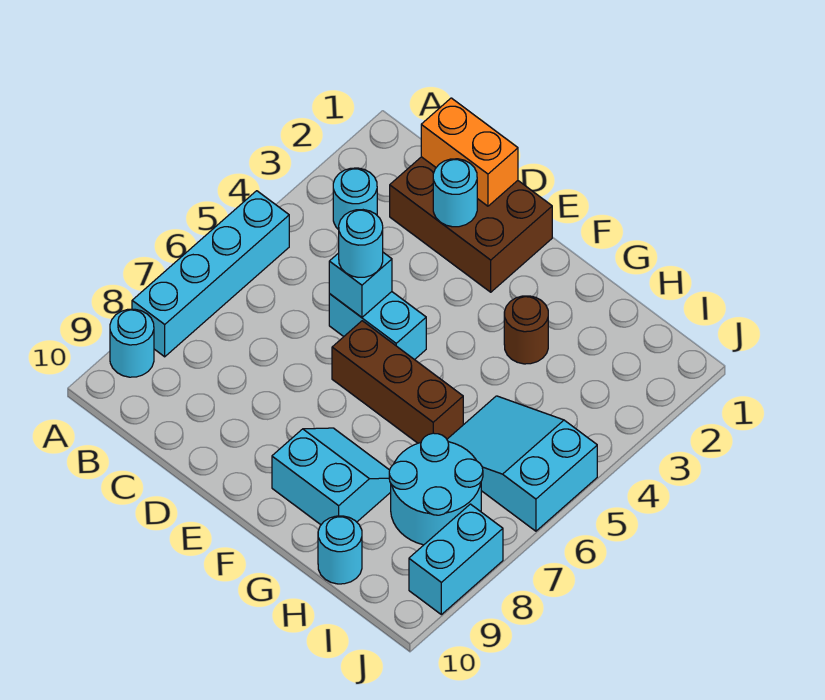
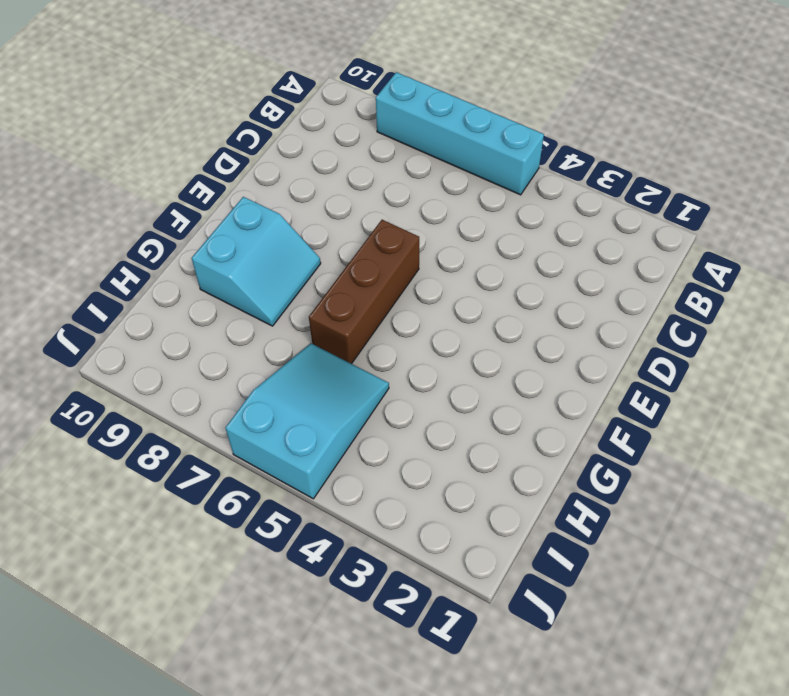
none -> cyan 1x1 round brick [110,309,154,377]
none -> cyan 1x1 round brick [333,168,377,230]
none -> brown 2x3 brick [390,157,552,292]

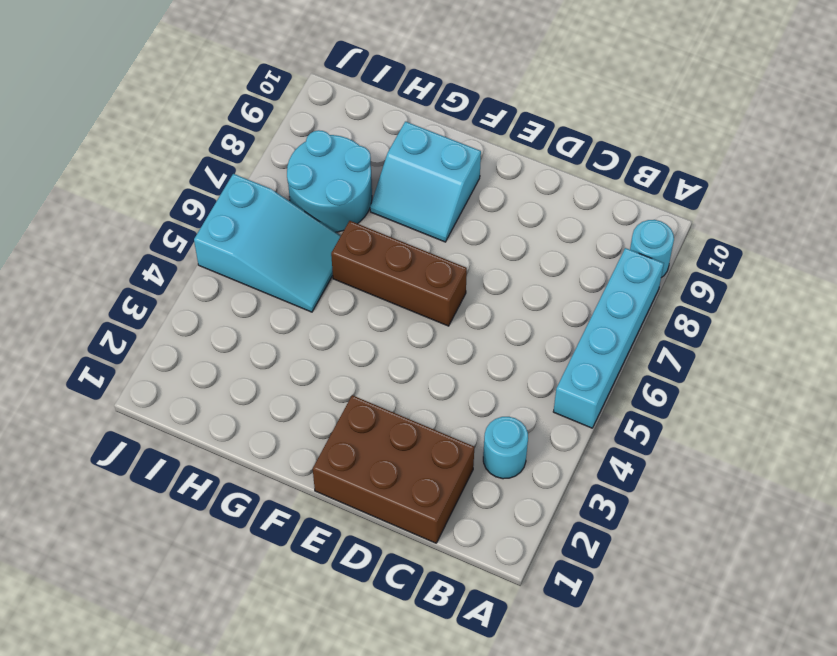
none -> cyan 1x2 brick [329,292,426,360]
none -> brown 1x1 round brick [504,296,548,364]
none -> cyan 1x1 round brick [318,516,362,584]

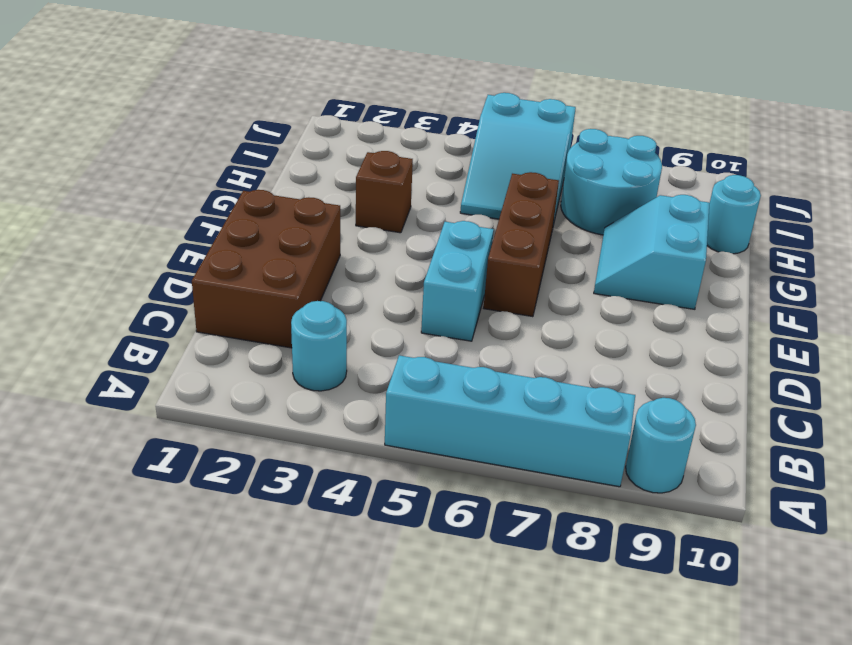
brown 1x1 brick [356,151,413,233] -> brown 1x1 round brick [504,296,548,364]
none -> cyan 1x2 brick [409,504,503,615]
none -> orange 1x2 brick [421,98,518,206]
none -> cyan 1x1 round brick [433,159,477,227]

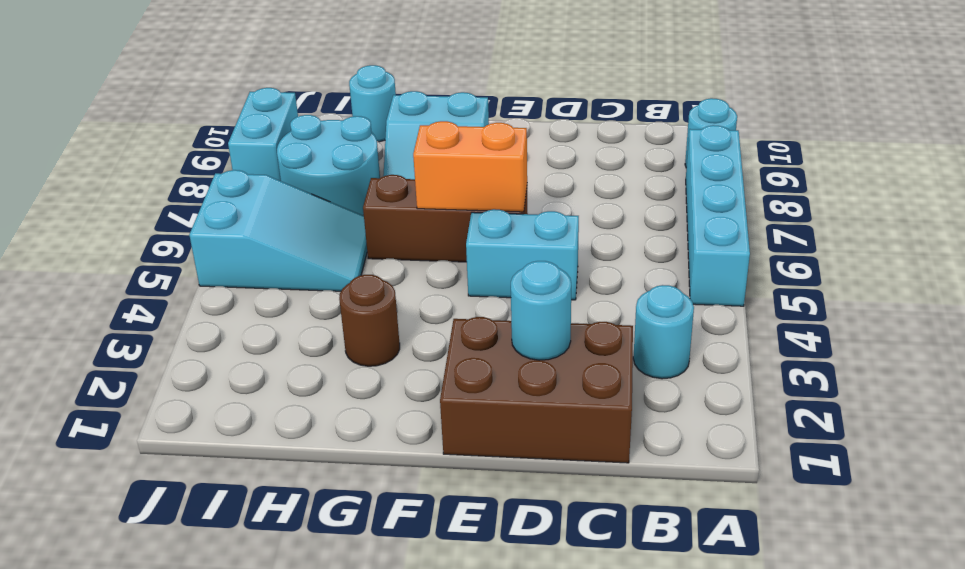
orange 1x2 brick [413,121,527,212] -> orange 1x2 brick moved to [421,98,518,206]
none -> cyan 1x1 brick [329,253,392,317]
none -> cyan 1x1 round brick [339,210,383,277]

